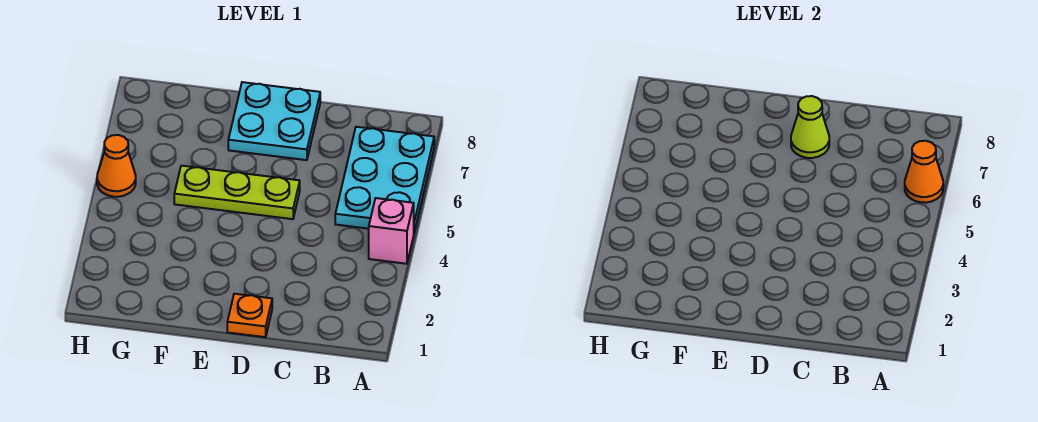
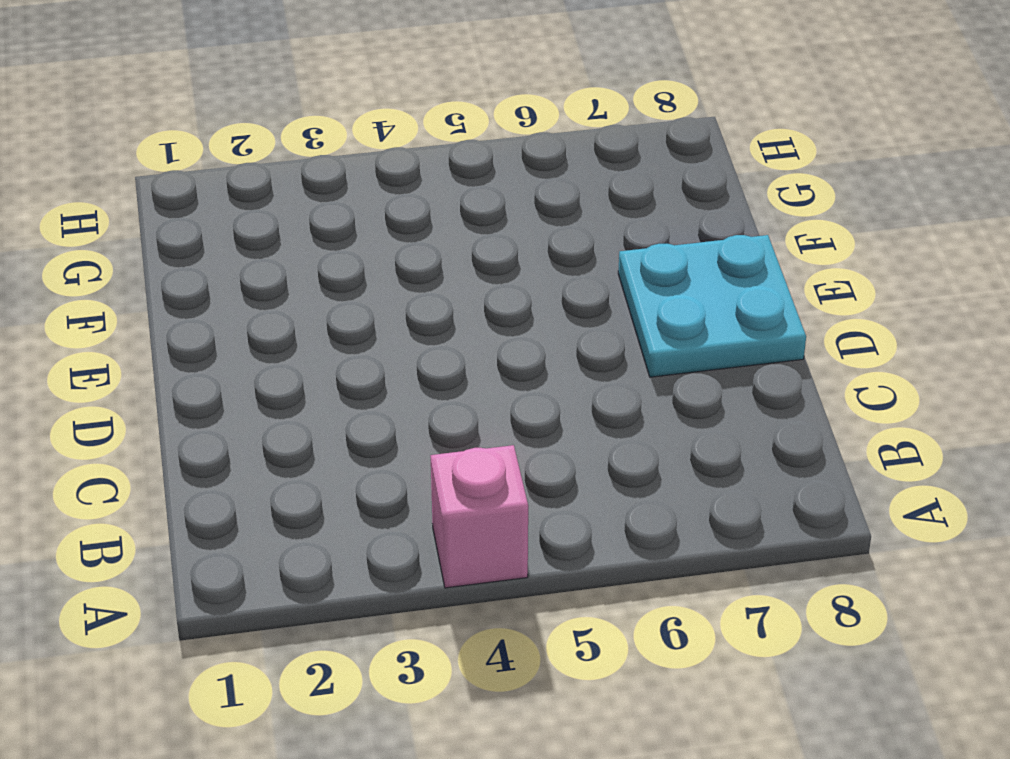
none -> cyan 2x3 plate [335,127,434,232]
none -> orange 1x1 plate [227,294,272,337]

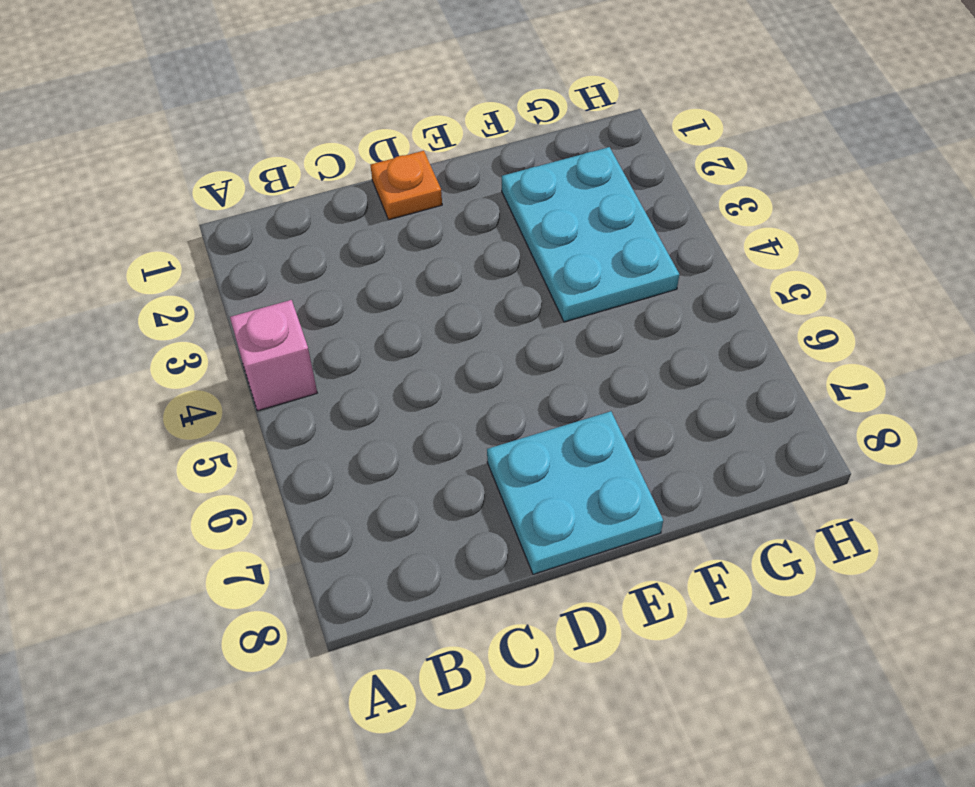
cyan 2x3 plate [502,147,679,322] -> cyan 2x3 plate moved to [335,127,434,232]
none -> lime 1x3 plate [174,166,300,219]
none -> orange 1x1 cone [97,135,136,197]

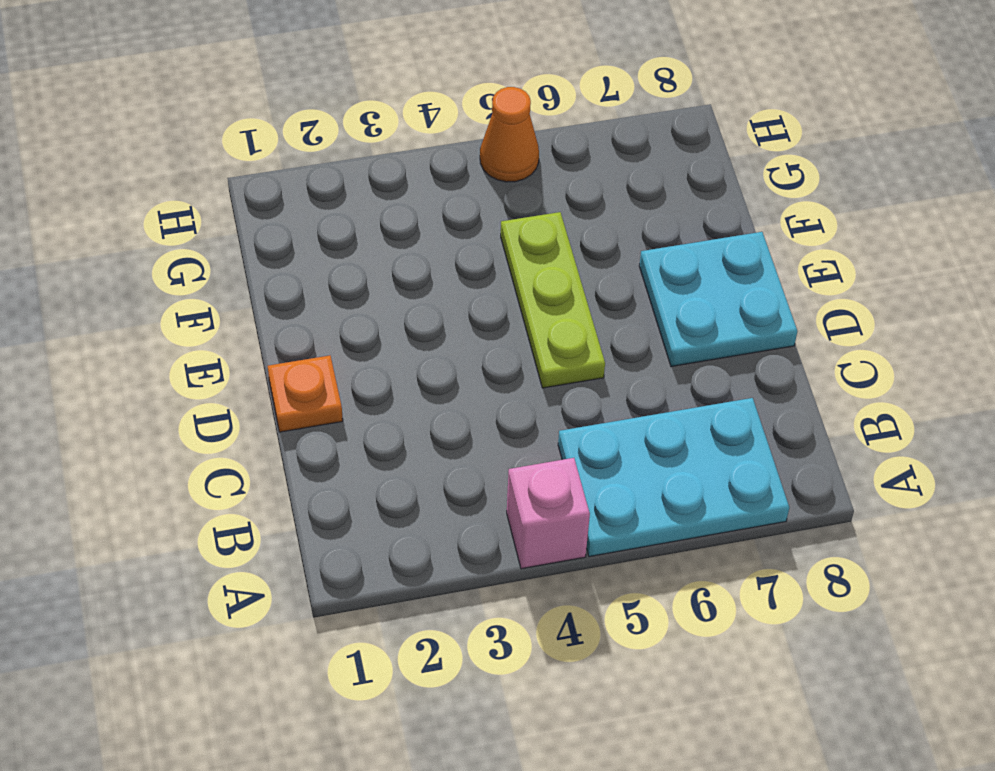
none -> orange 1x1 cone [905,141,943,203]
none -> lime 1x1 cone [791,96,829,158]

